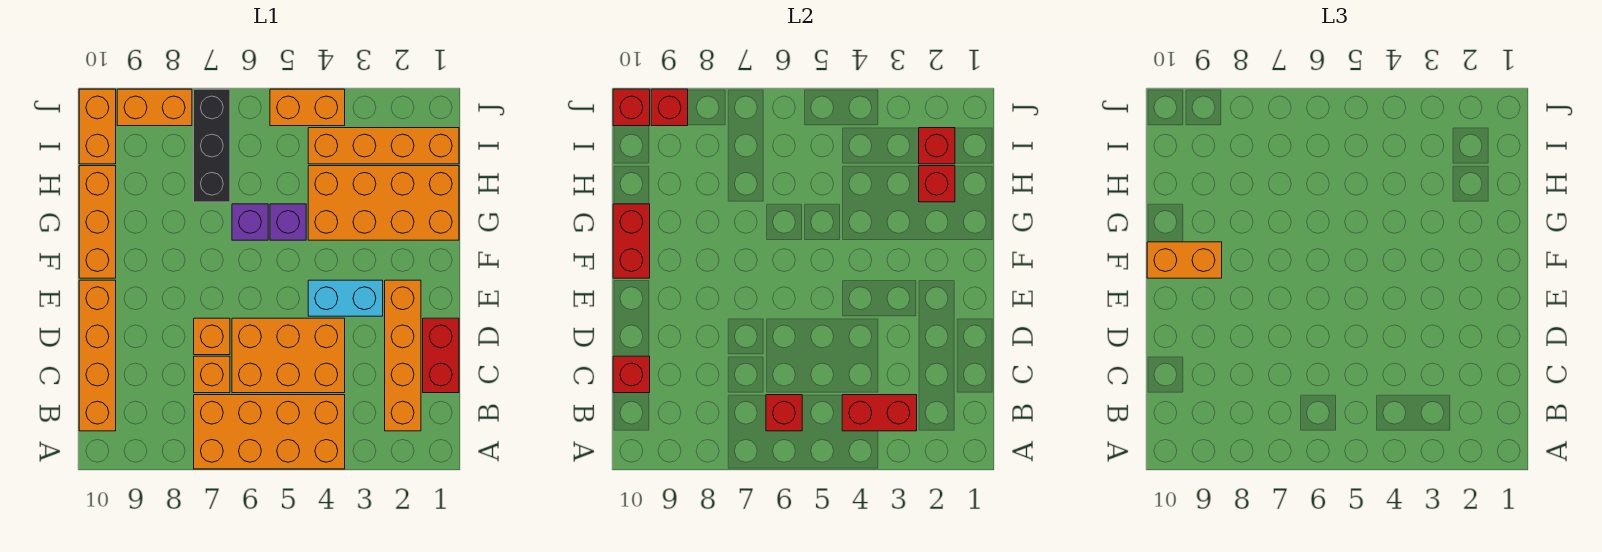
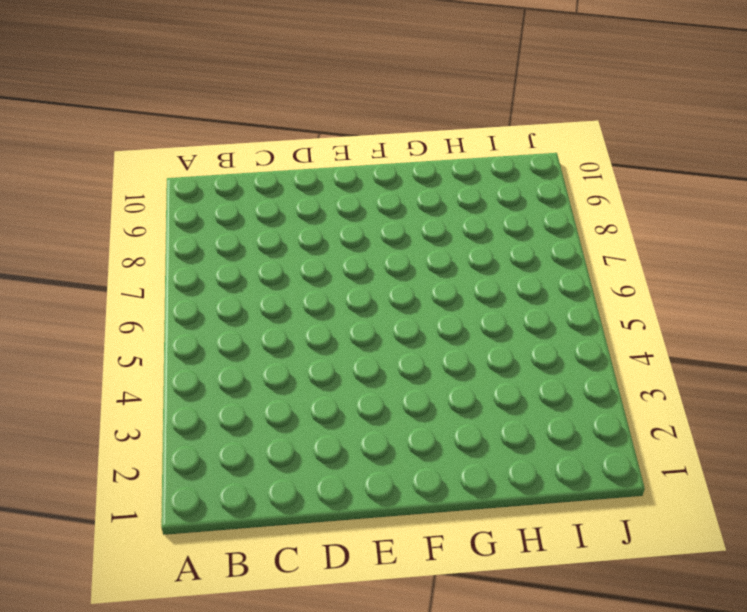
none -> orange 2x4 brick [194,395,345,469]
none -> orange 1x4 brick [385,280,421,431]
none -> orange 1x4 brick [79,280,116,431]

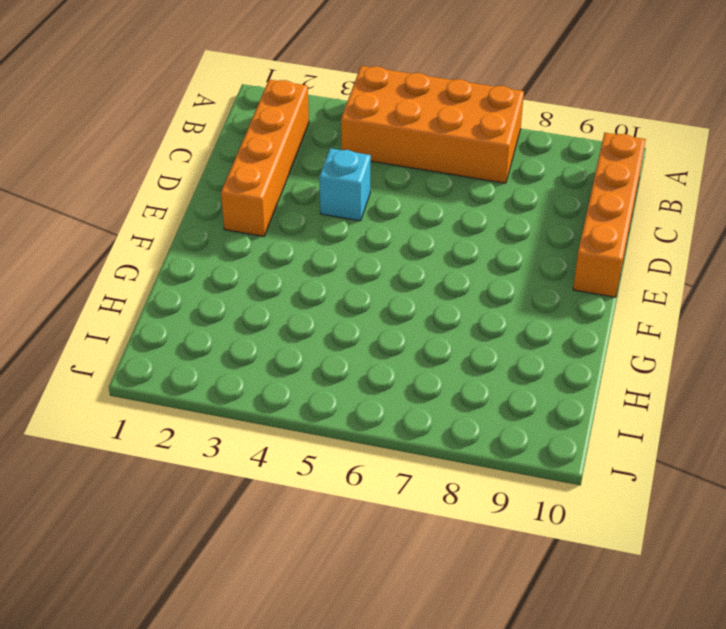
cyan 1x1 brick [319,148,371,221] -> orange 2x3 brick [232,318,345,393]
none -> red 1x2 brick [423,318,459,393]
none -> orange 1x1 brick [194,356,230,393]
none -> orange 1x1 brick [194,318,230,355]

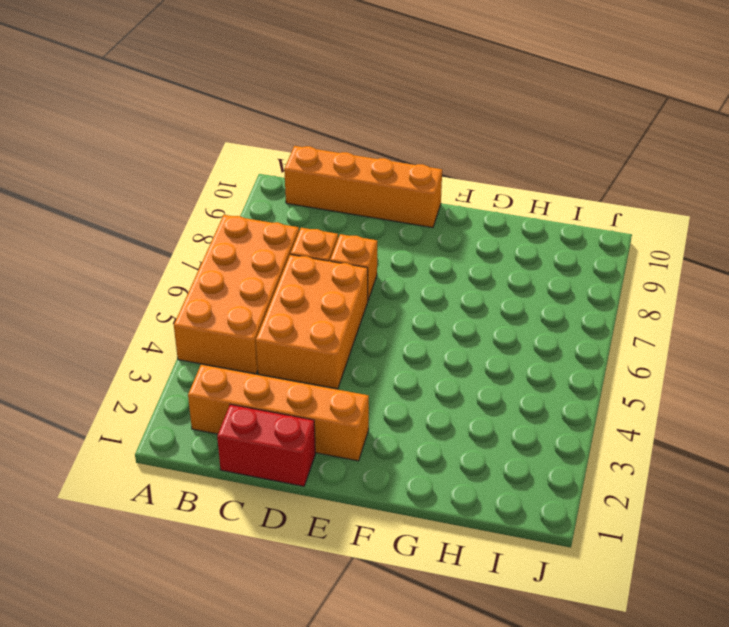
none -> cyan 1x2 brick [308,280,383,316]
none -> orange 1x3 brick [79,166,116,278]
none -> orange 2x4 brick [308,166,459,240]

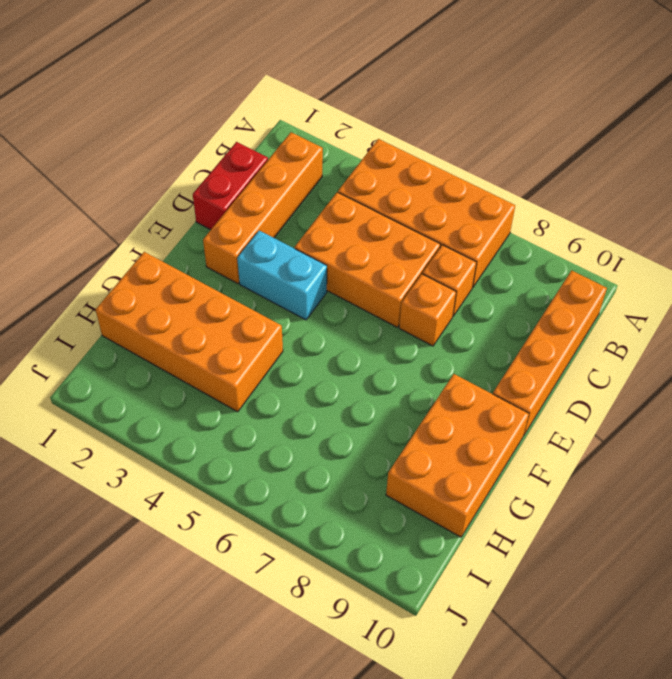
orange 2x3 brick [386,374,529,537] -> orange 1x3 brick [79,166,116,278]
none -> purple 1x1 brick [270,204,306,240]
none -> purple 1x1 brick [232,204,268,240]
none -> black 1x3 brick [194,89,230,202]

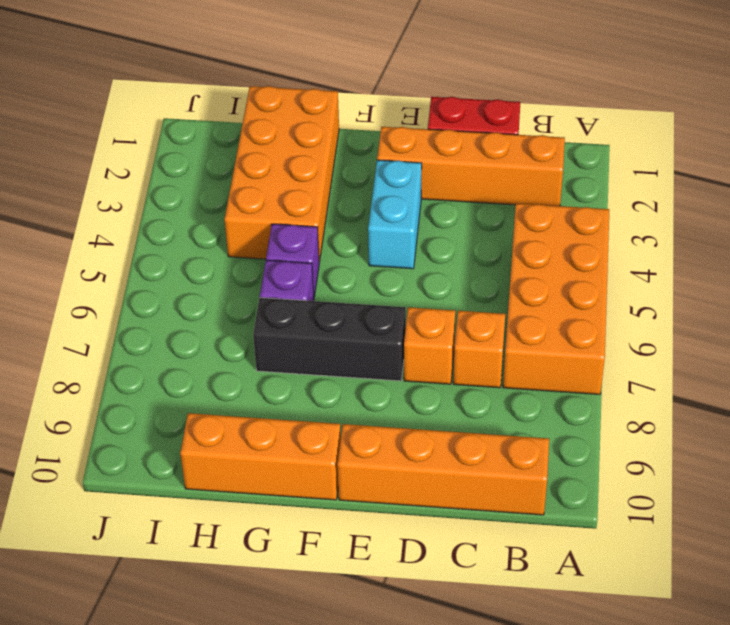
black 1x3 brick [253,298,406,381] -> black 1x3 brick moved to [194,89,230,202]
none -> orange 2x3 brick [232,318,345,393]
none -> orange 1x4 brick [308,128,459,164]
none -> orange 1x2 brick [79,89,116,164]

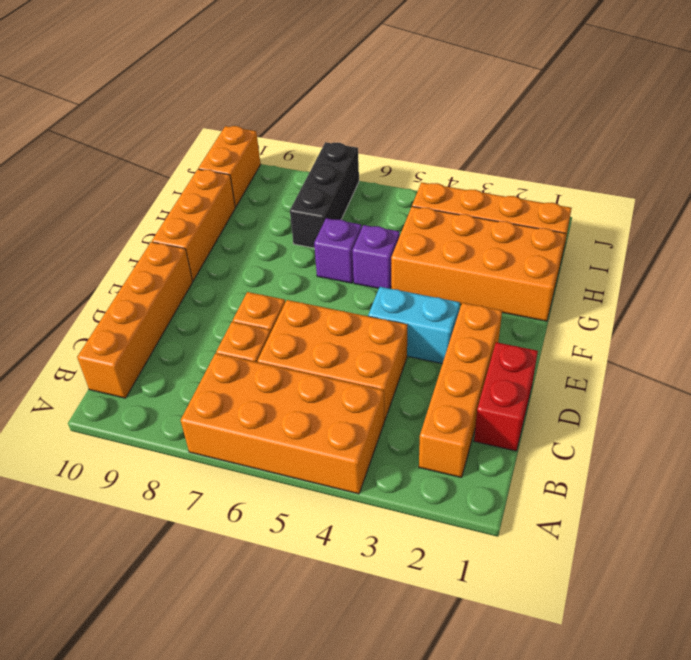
none -> orange 1x2 brick [270,89,345,126]
none -> orange 1x2 brick [117,89,192,126]
none -> red 1x2 brick [842,395,917,431]

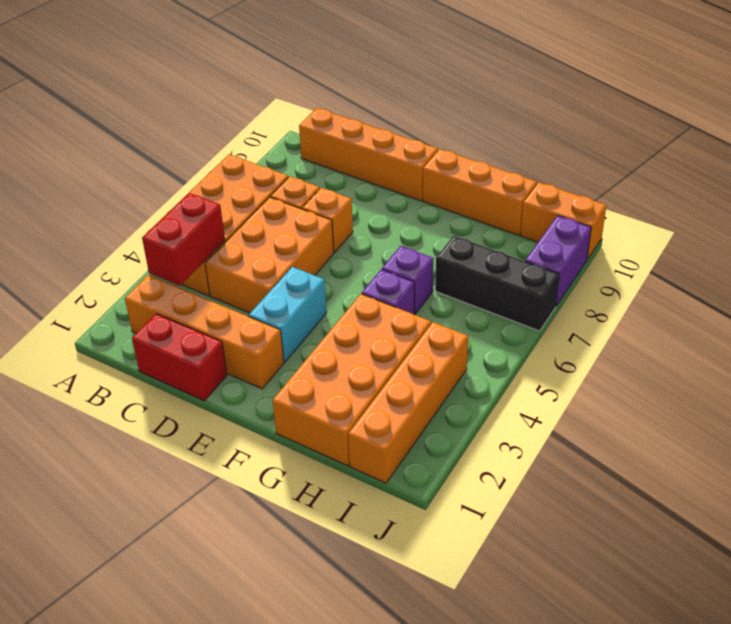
purple 1x2 brick [525,216,591,306] -> orange 1x2 brick [117,89,192,126]
none -> orange 1x2 brick [270,89,345,126]
none -> red 1x1 brick [766,395,802,431]
none -> red 1x1 brick [613,356,650,393]

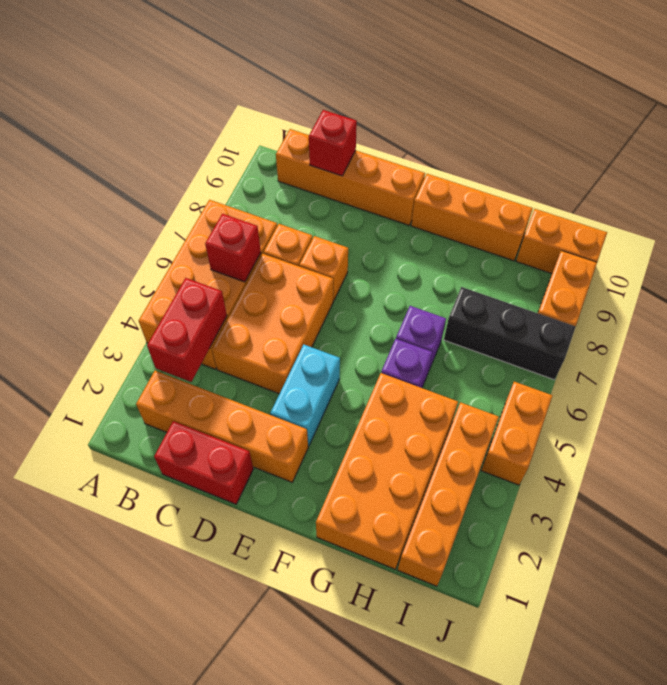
none -> red 1x2 brick [613,204,650,278]
none -> red 1x1 brick [919,166,955,202]
none -> red 1x1 brick [919,128,955,164]

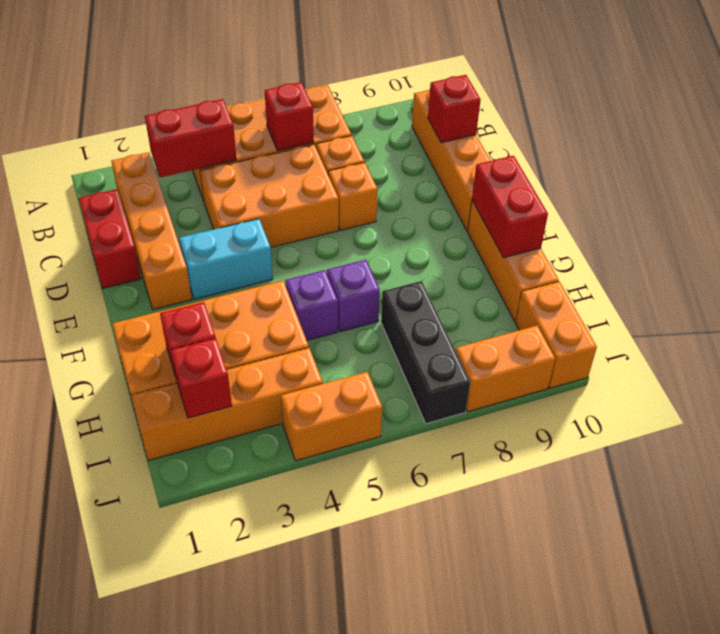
none -> red 1x1 brick [651,89,688,126]
none -> red 1x1 brick [613,89,650,126]
none -> orange 1x2 brick [1147,242,1222,278]

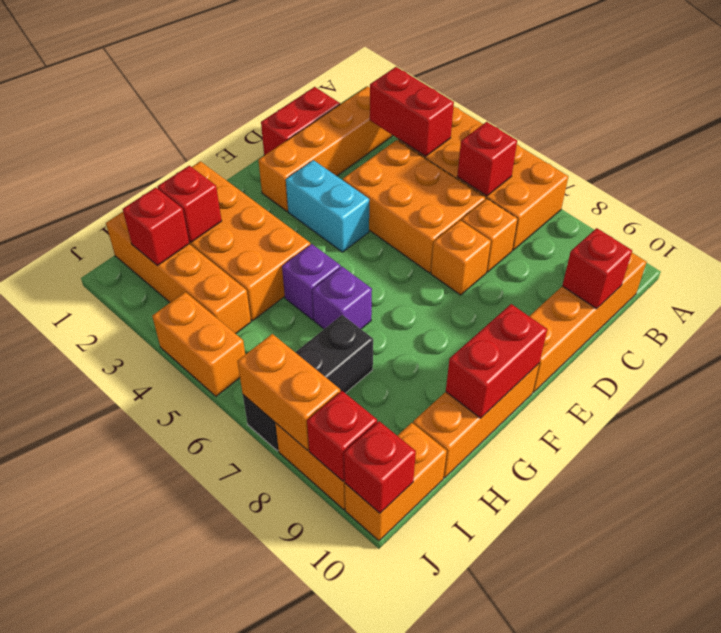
orange 1x2 brick [237,334,340,450] -> orange 1x2 brick moved to [1147,242,1222,278]

